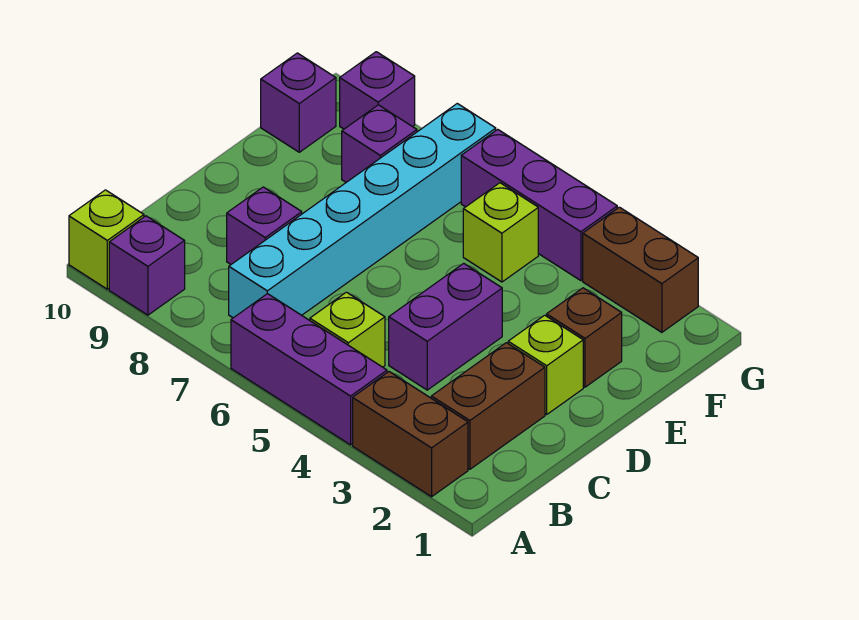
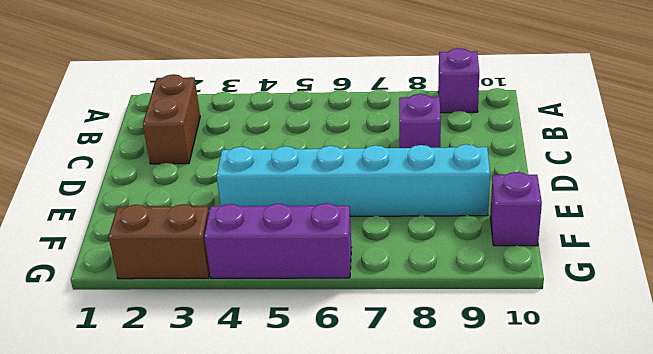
cyan 1x6 brick [217,144,490,216] -> cyan 1x6 brick turned to [229,104,496,318]
none -> brown 1x2 brick [353,372,468,497]
none -> purple 1x3 brick [231,294,387,445]
none -> lime 1x1 brick [69,190,144,289]

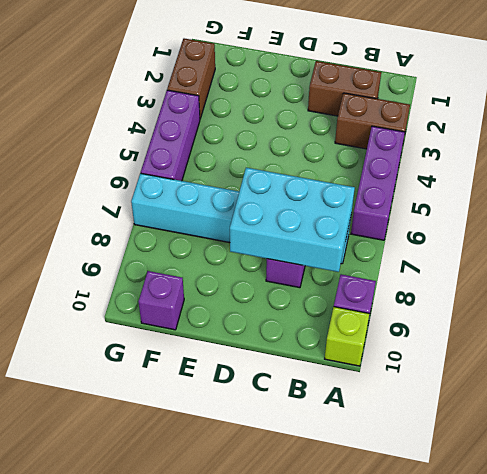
brown 1x2 brick [335,93,410,149] -> brown 1x2 brick turned to [353,372,468,497]
cyan 2x3 brick [230,168,355,272] -> none
none -> lime 1x1 brick [310,292,385,367]
none -> purple 1x2 brick [389,263,502,390]
none -> lime 1x1 brick [508,315,583,414]

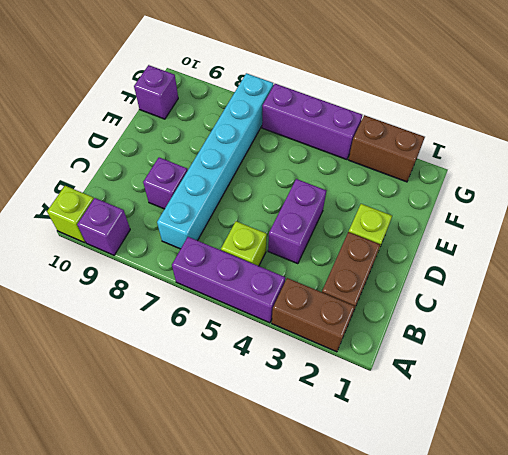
none -> brown 1x1 brick [547,288,622,387]
none -> lime 1x1 brick [463,183,538,282]
none -> purple 1x1 brick [342,105,417,182]

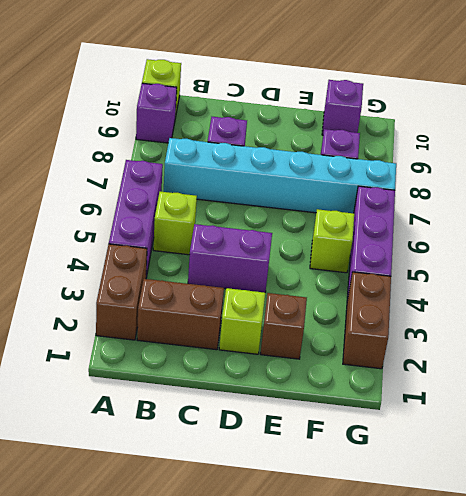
none -> purple 1x1 brick [340,52,415,129]

